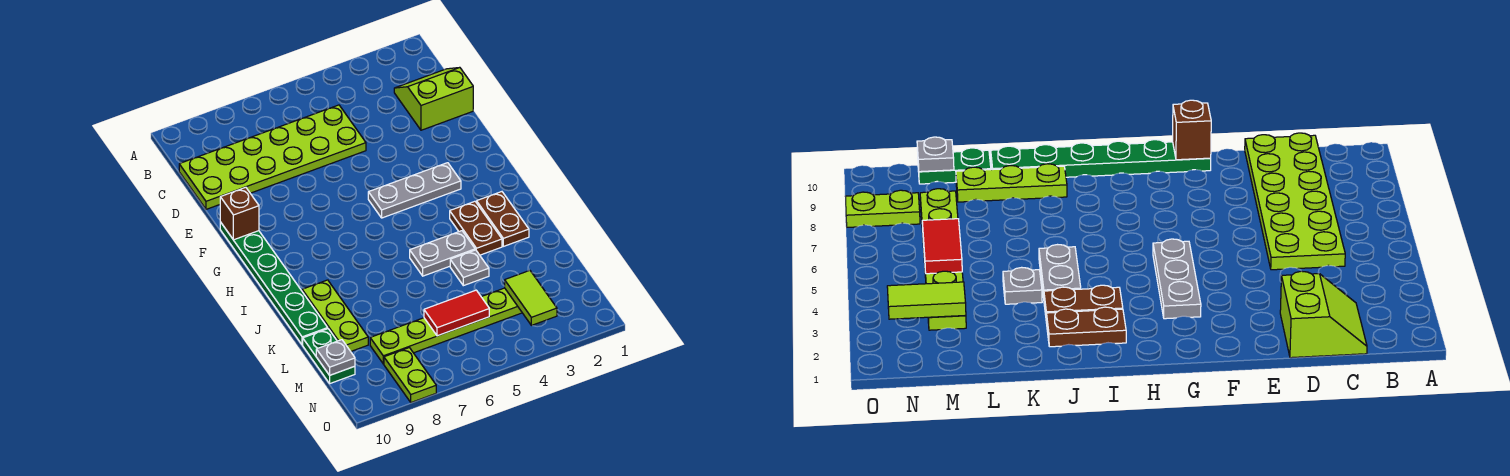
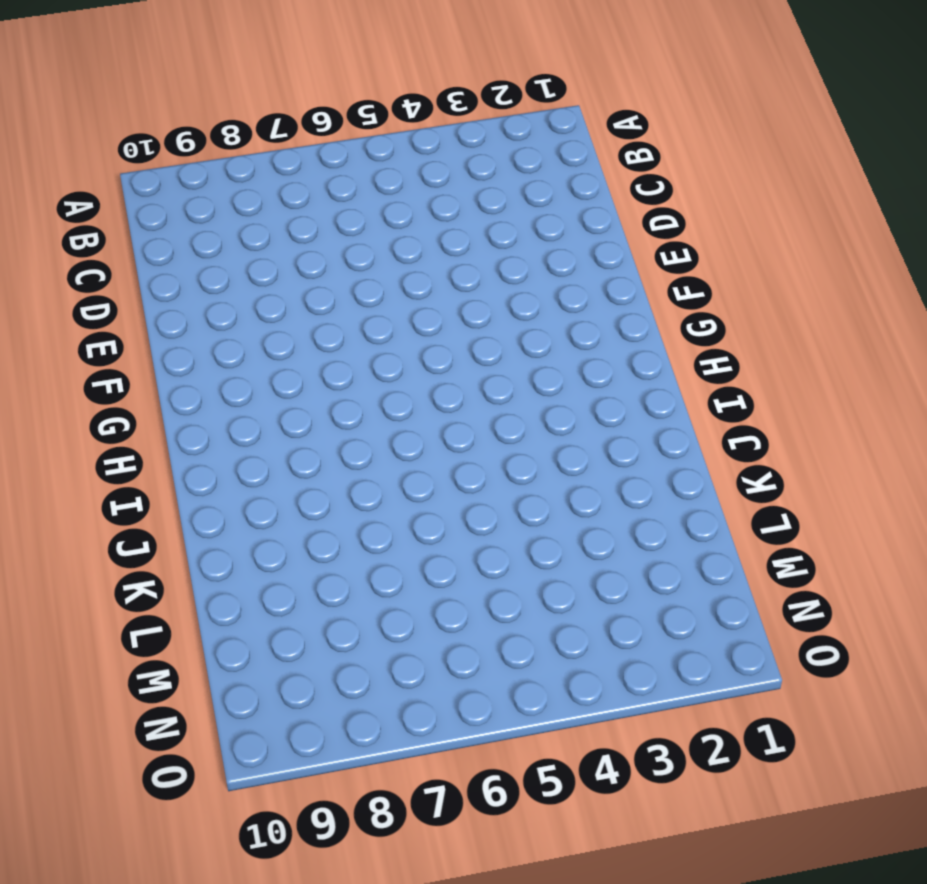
none -> lime 2x2 slope [394,68,473,130]
none -> lime 2x6 plate [179,105,366,209]
none -> green 1x6 plate [220,222,328,345]

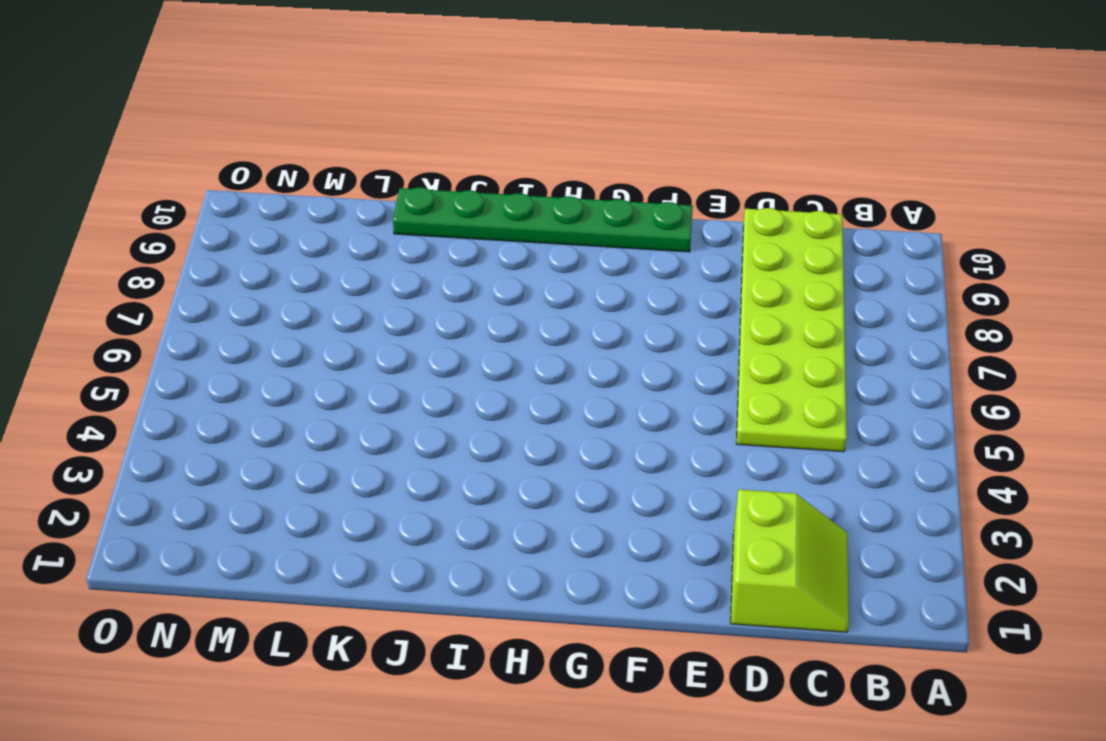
none -> grey 1x3 plate [368,163,461,218]
none -> brown 1x2 plate [477,192,529,246]
none -> brown 1x2 plate [450,201,502,255]

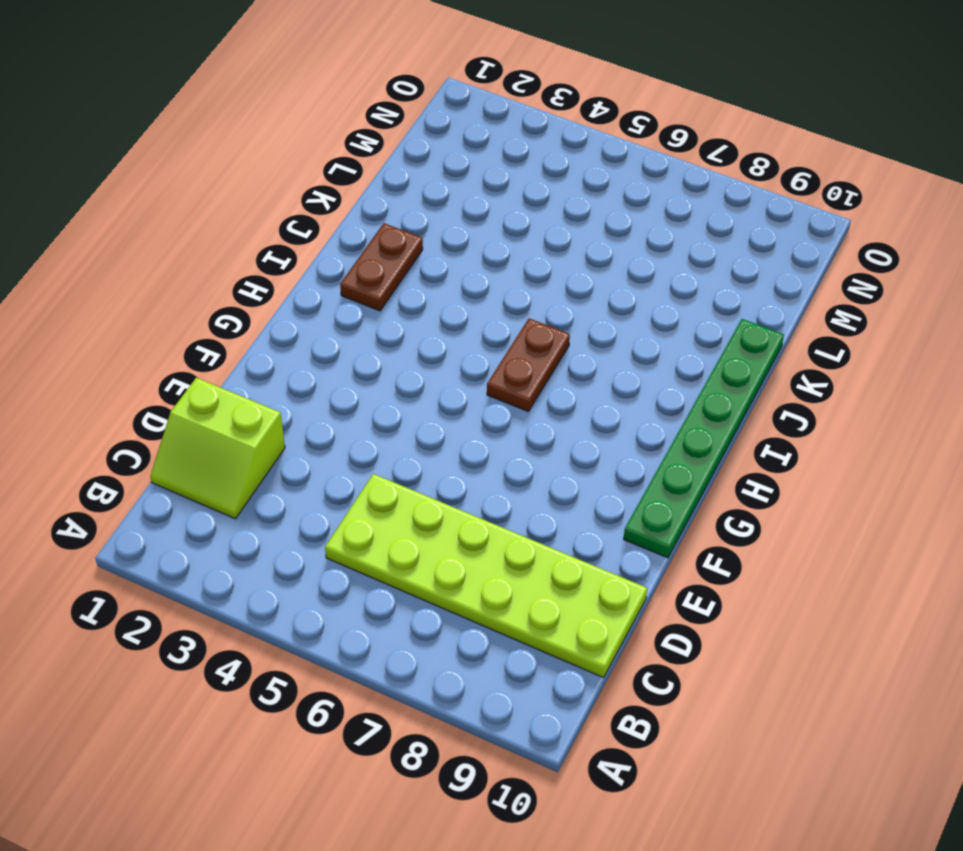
brown 1x2 plate [487,318,570,411] -> brown 1x2 plate moved to [450,201,502,255]
none -> grey 1x3 plate [368,163,461,218]
none -> grey 1x2 plate [410,231,475,276]
none -> lime 1x3 plate [302,280,368,351]

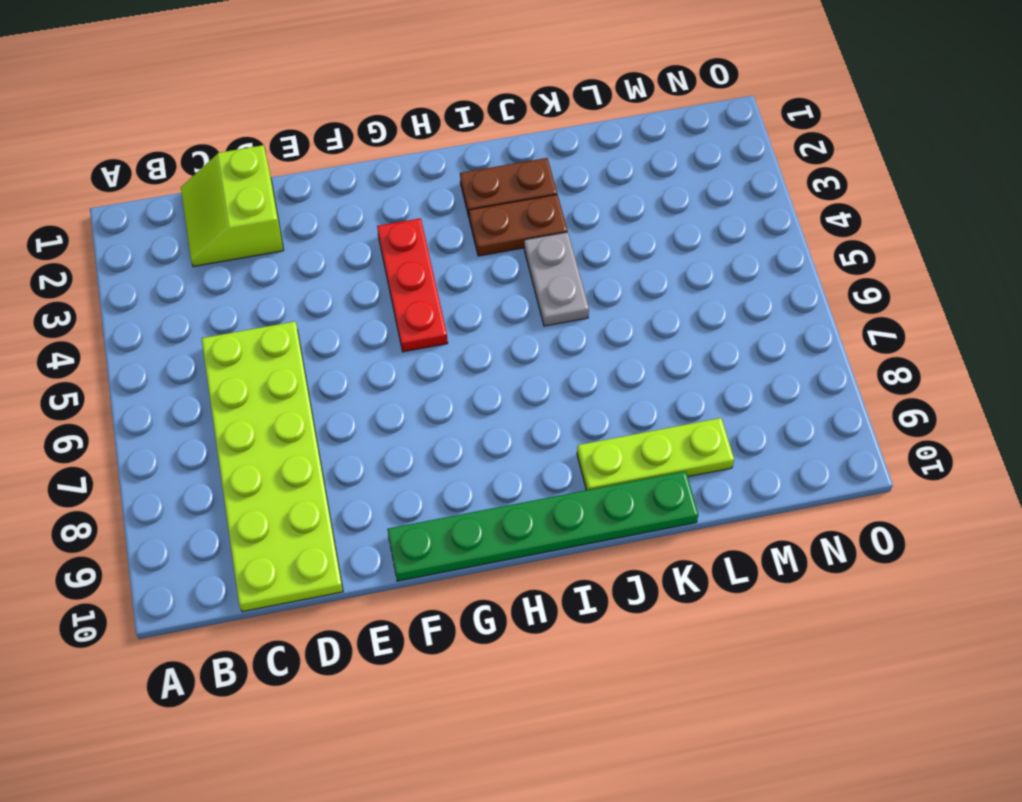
red 1x3 plate [377,218,448,352] -> grey 1x3 plate [368,163,461,218]
none -> grey 1x1 plate [450,250,489,286]
none -> green 1x2 plate [303,329,355,383]
none -> lime 1x6 plate [370,288,522,364]

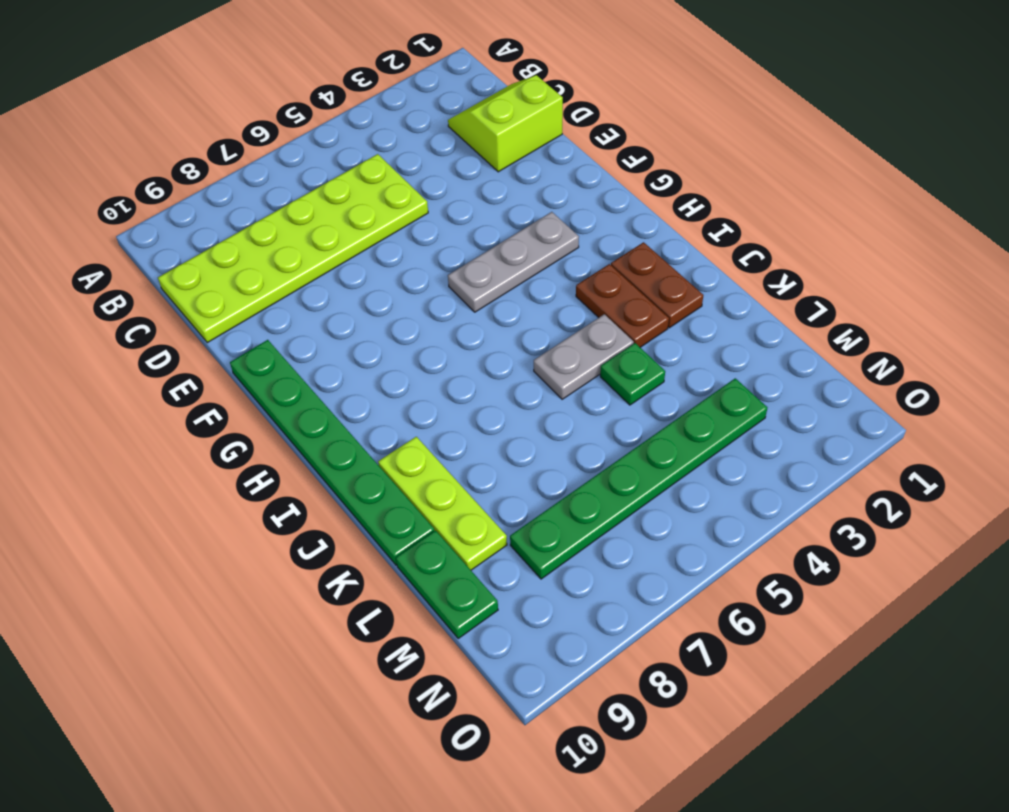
green 1x1 plate [600,343,665,405] -> grey 1x1 plate [450,250,489,286]
green 1x6 plate [510,378,767,579] -> lime 1x6 plate [370,288,522,364]
none -> lime 1x2 plate [384,348,436,402]
none -> brown 1x1 brick [220,187,259,240]
none -> lime 1x2 tile [505,271,557,325]

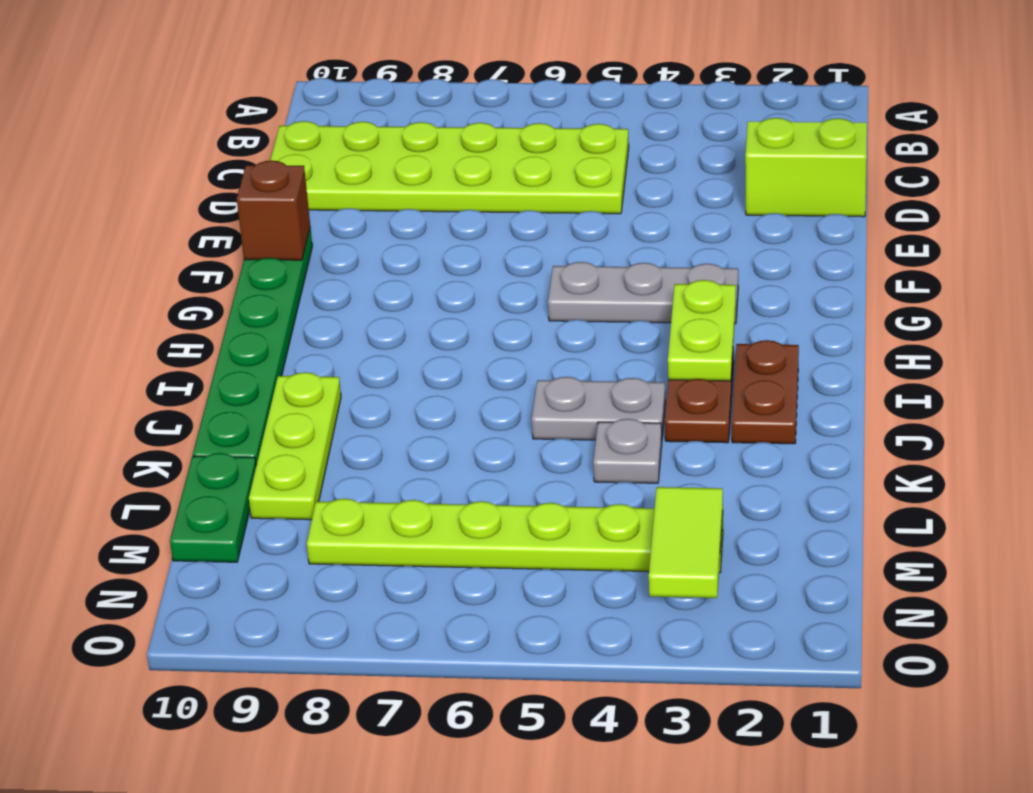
lime 1x2 plate [668,280,736,381] -> lime 1x2 plate moved to [384,348,436,402]
none -> red 1x2 tile [424,290,489,336]
none -> grey 1x1 plate [316,340,355,375]

